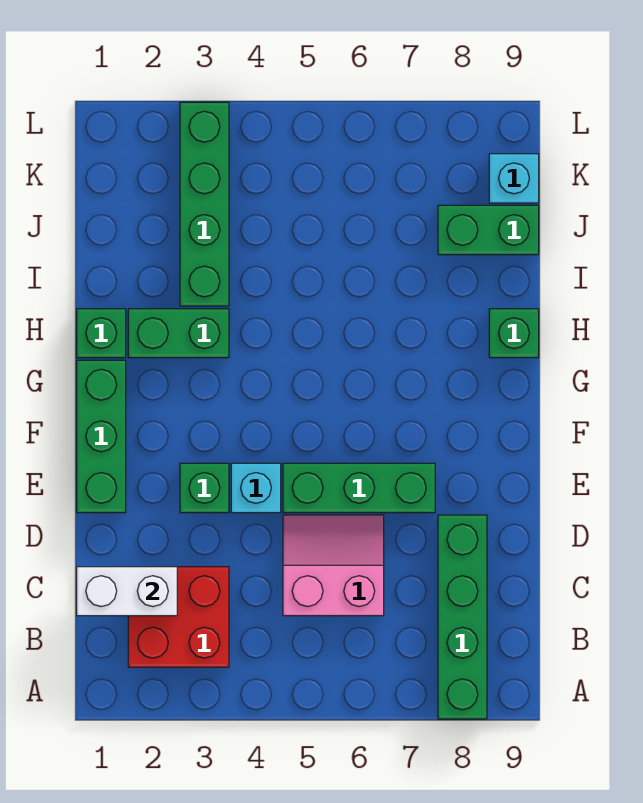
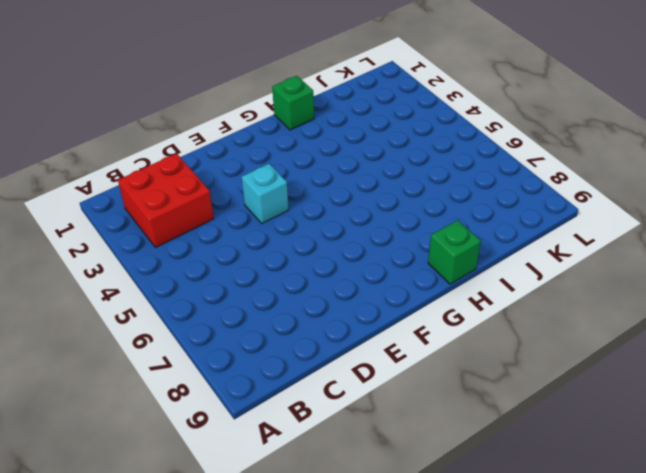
none -> green 1x4 brick [438,515,487,719]
none -> pink 2x2 slope [283,515,384,616]
none -> green 1x3 brick [77,360,126,513]

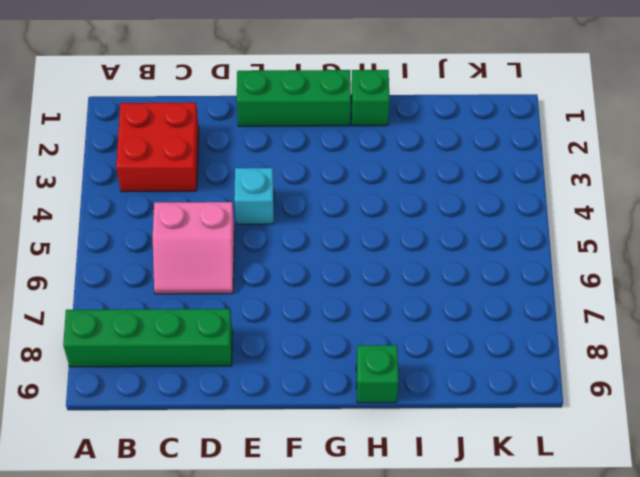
pink 2x2 slope [153,202,234,294] -> pink 2x2 slope turned to [283,515,384,616]
none -> green 1x1 brick [180,463,229,513]
none -> green 1x3 brick [283,463,435,513]
none -> green 1x2 brick [128,309,229,358]

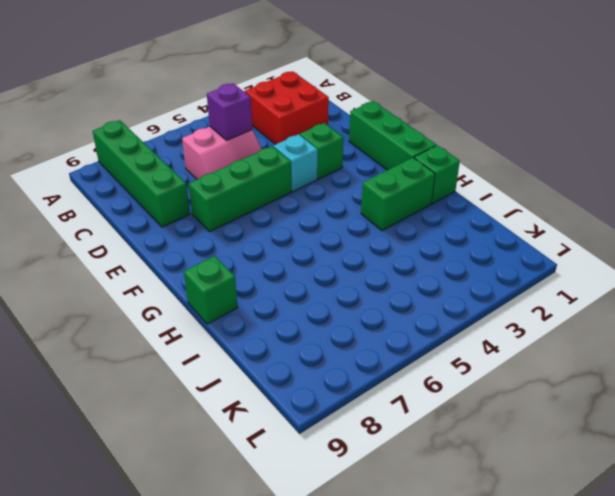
purple 1x1 brick [207,83,252,140] -> none
none -> green 1x4 brick [180,102,229,306]
none -> green 1x2 brick [438,205,539,255]
none -> cyan 1x1 brick [489,154,539,203]

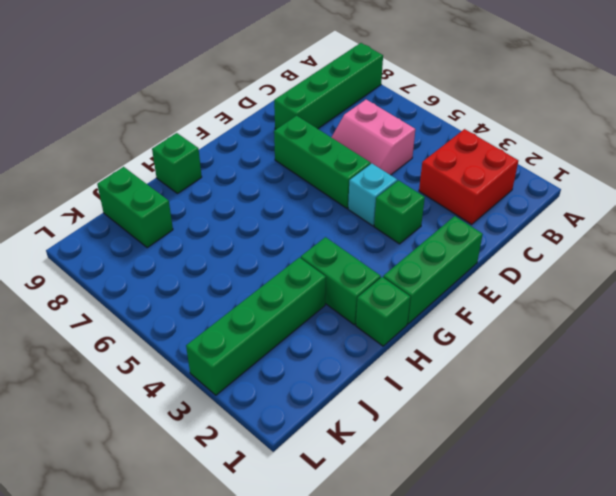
none -> cyan 1x1 brick [489,154,539,203]
none -> white 1x2 brick [77,567,177,616]

